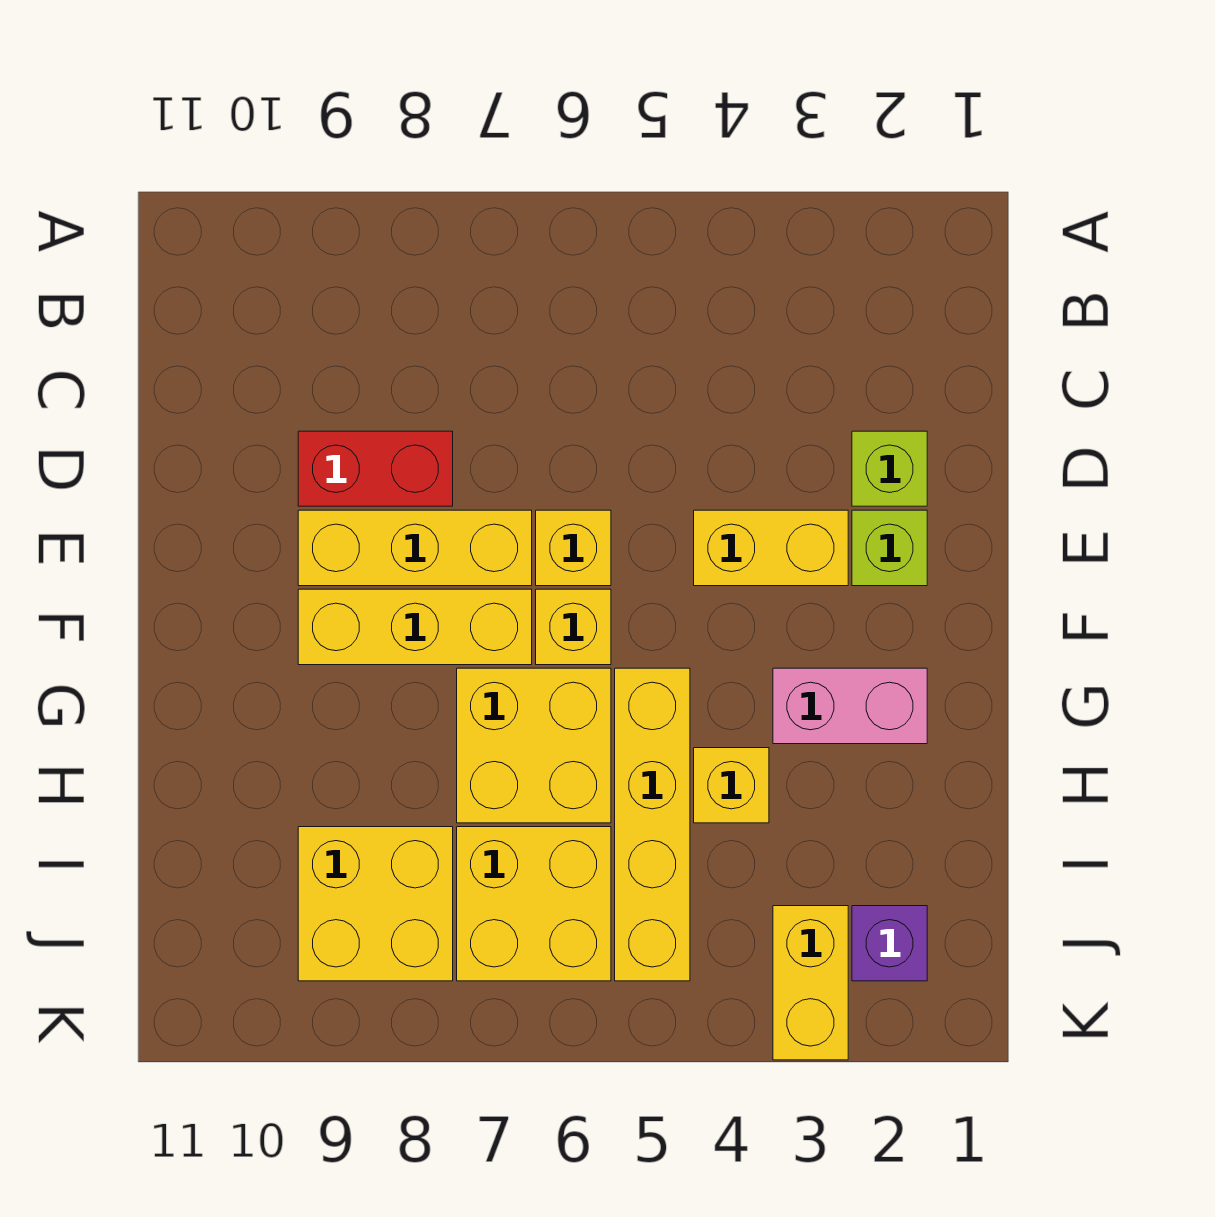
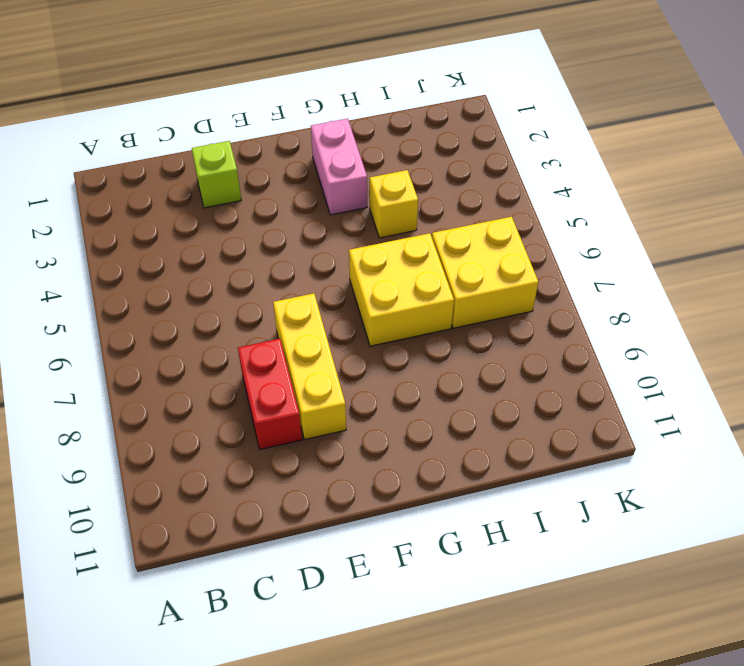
none -> lime 1x1 brick [852,510,927,586]
none -> yellow 1x2 brick [694,510,848,586]
none -> yellow 1x1 brick [536,510,611,586]

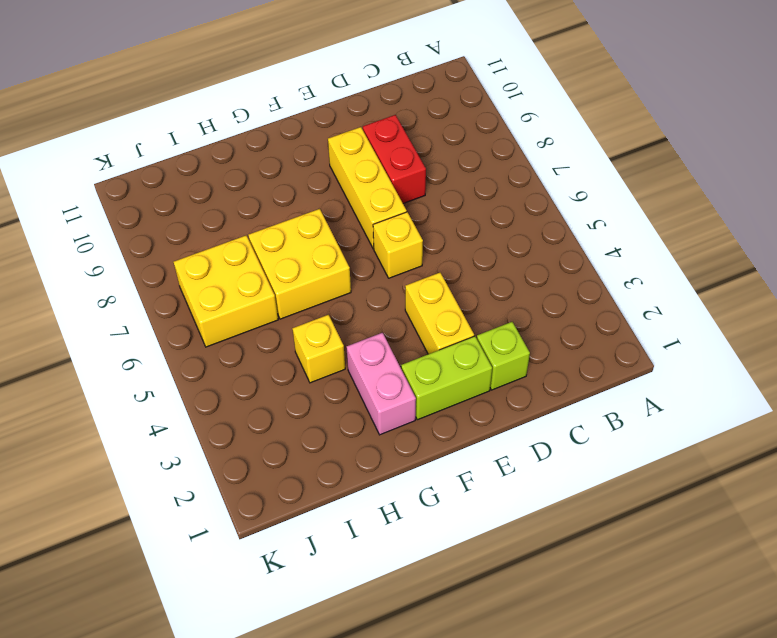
lime 1x2 brick [401,336,492,420] -> lime 1x1 brick [852,510,927,586]
none -> yellow 1x1 brick [536,589,611,665]
none -> yellow 1x3 brick [298,589,532,665]
none -> yellow 1x4 brick [615,668,690,981]

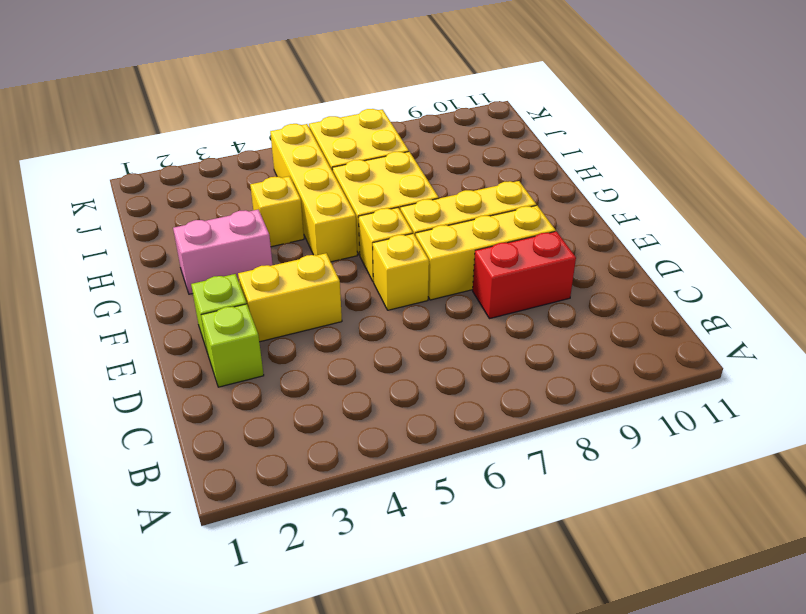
none -> yellow 2x2 brick [298,827,453,981]
none -> purple 1x1 brick [852,906,927,981]
none -> yellow 1x2 brick [773,906,848,1060]

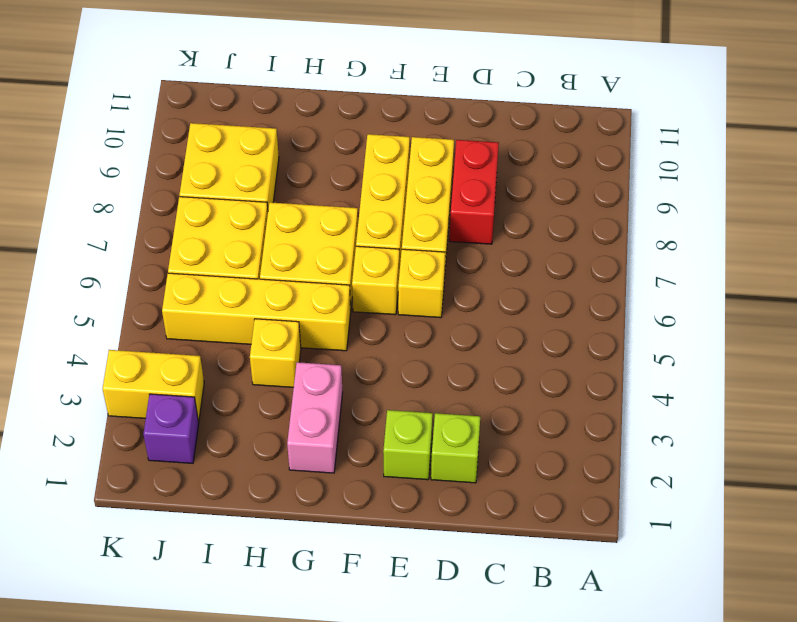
none -> yellow 1x2 brick [694,510,848,586]

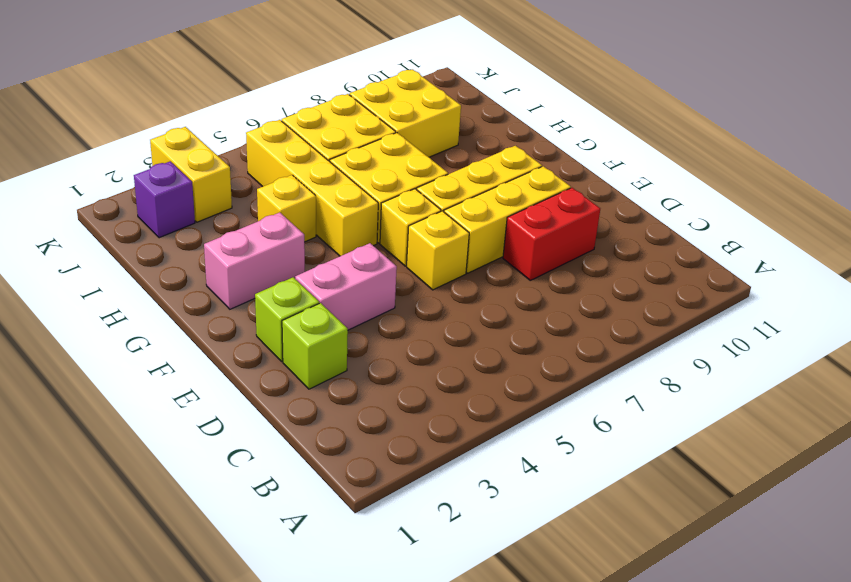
pink 1x2 brick [295,243,397,330] -> yellow 1x2 brick [694,510,848,586]

